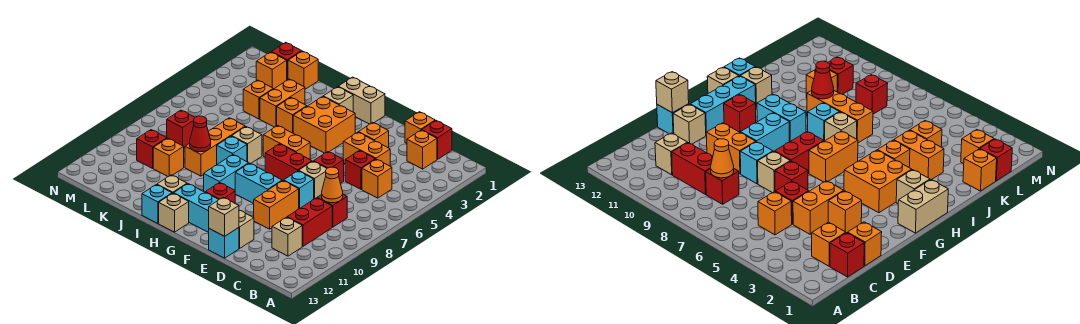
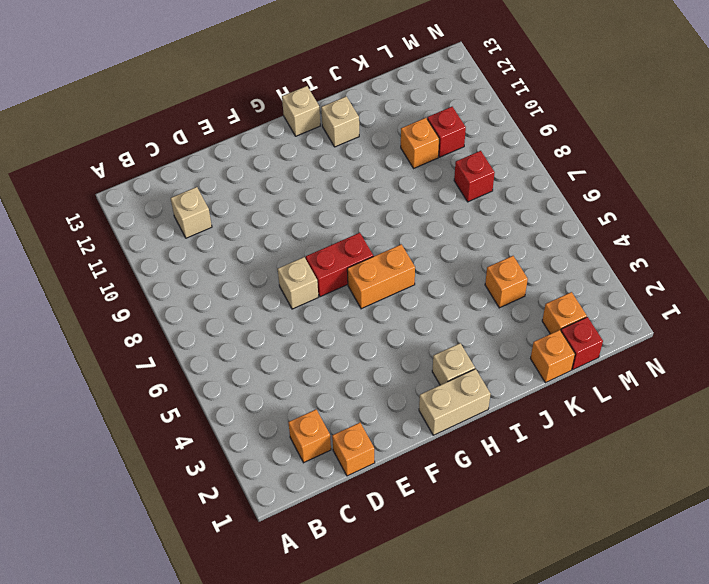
none -> red 1x1 brick [422,121,452,159]
none -> orange 1x1 brick [362,159,392,198]
none -> red 1x1 brick [317,194,347,227]
none -> red 1x2 brick [287,198,332,246]

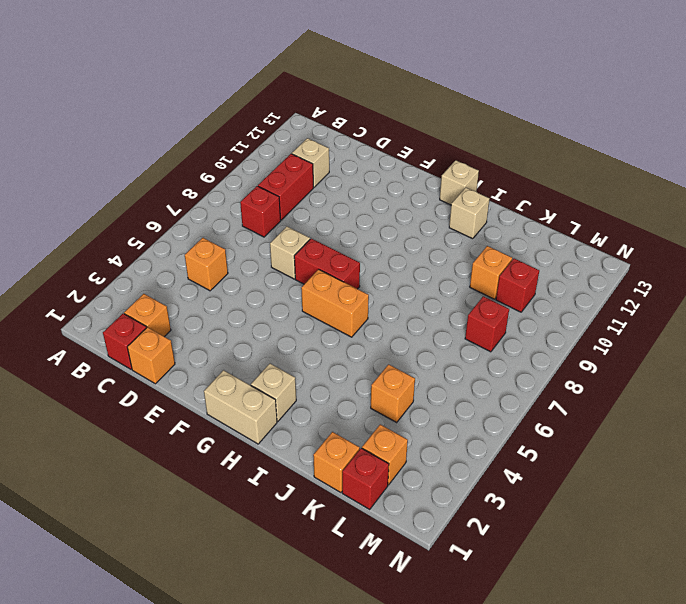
none -> orange 1x2 brick [343,132,390,166]
none -> red 1x1 brick [345,151,375,189]
none -> orange 1x1 brick [359,123,389,148]
none -> red 1x1 brick [314,152,344,183]

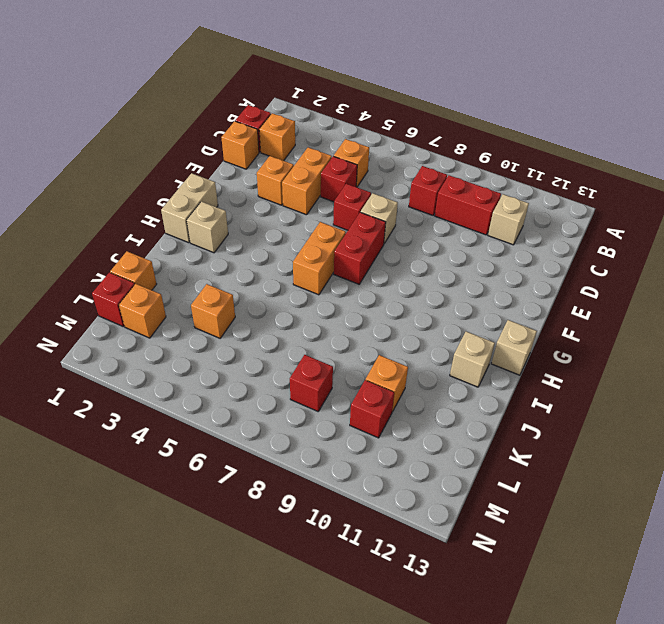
none -> cyan 1x1 brick [284,171,314,209]
none -> orange 1x2 brick [254,181,299,229]
none -> tan 1x1 brick [239,210,254,248]
none -> cyan 1x1 brick [209,228,239,258]

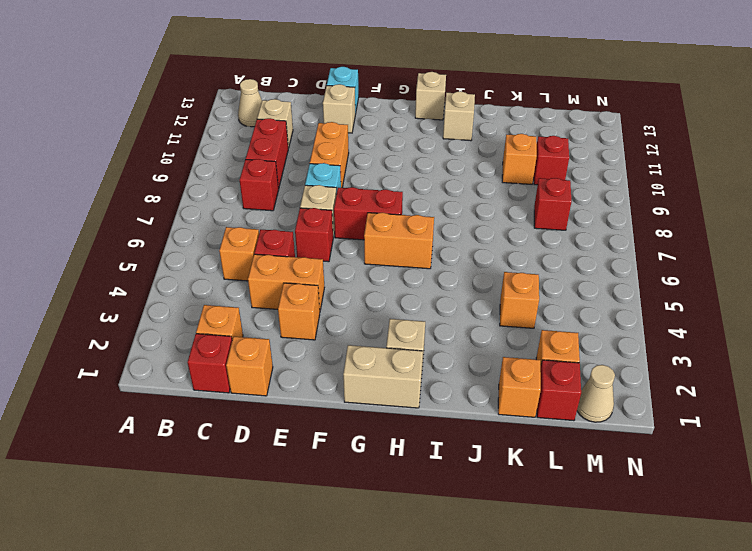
tan 1x1 cone [238,79,262,127] -> none
tan 1x1 cone [577,365,615,422] -> none
none -> cyan 1x2 brick [235,163,282,204]
none -> cyan 1x3 brick [174,184,219,233]
none -> orange 2x2 brick [293,96,355,153]
none -> red 1x1 brick [205,183,235,203]

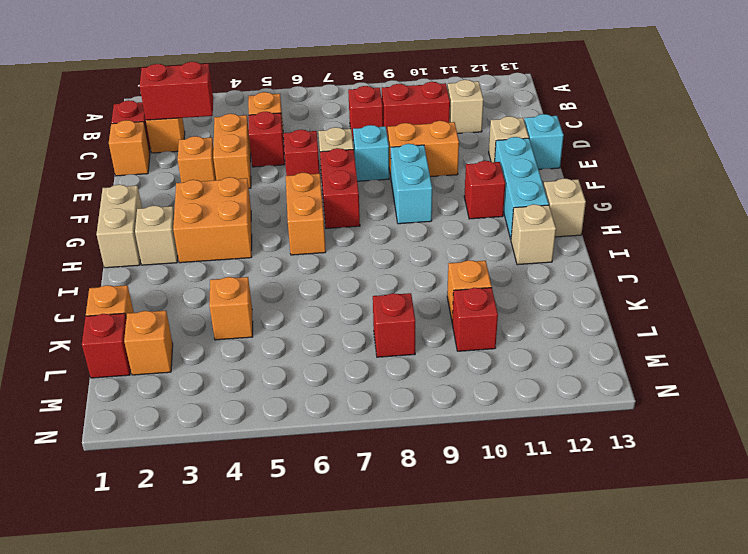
red 1x2 brick [140,62,213,120] -> none
none -> cyan 1x2 brick [204,155,249,192]
none -> orange 1x1 brick [277,98,307,133]
none -> tan 1x1 brick [232,127,262,164]
none -> cyan 1x1 brick [217,136,247,164]

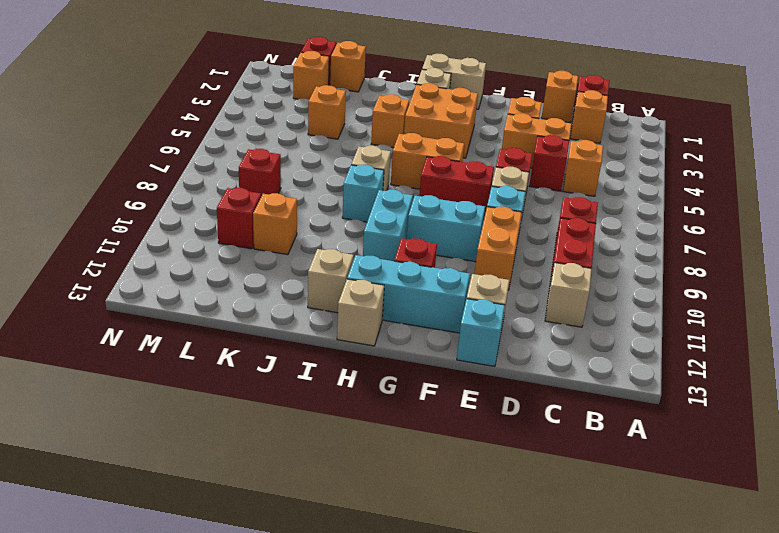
none -> cyan 1x1 brick [142,185,172,223]
none -> orange 1x2 brick [260,79,305,127]
none -> orange 1x3 brick [185,118,245,176]
none -> orange 1x1 cone [322,167,343,203]

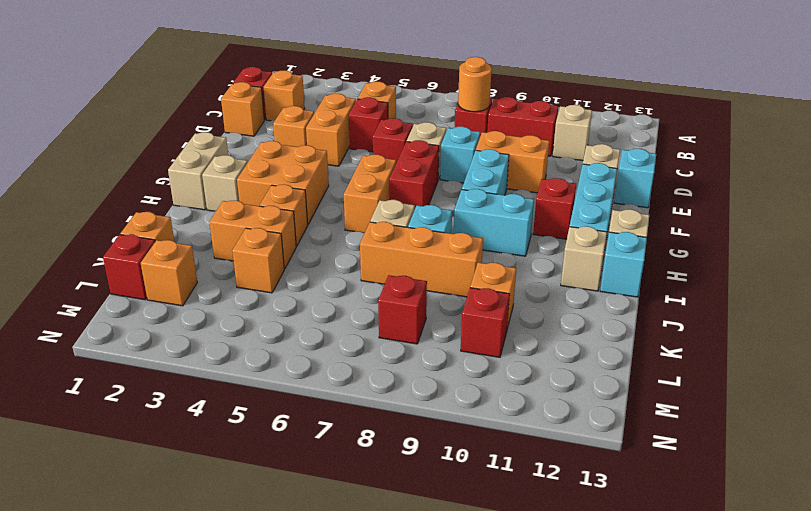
orange 1x1 round brick [458,57,492,112] -> orange 1x1 cone [322,167,343,203]
none -> tan 1x1 brick [209,197,239,236]
none -> red 1x1 cone [190,116,211,152]

